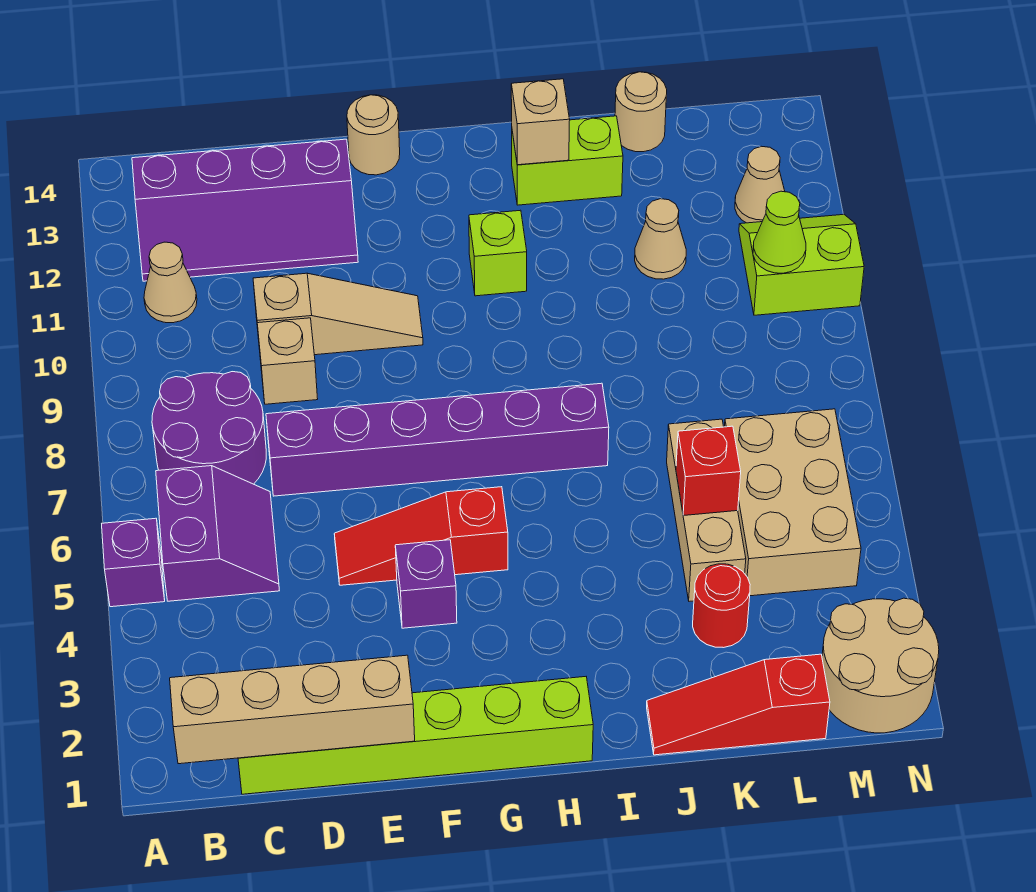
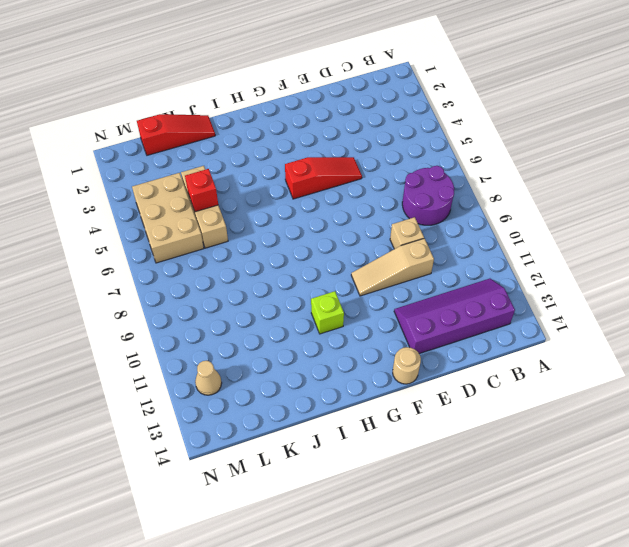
none -> purple 1x1 brick [102,518,165,607]
none -> purple 2x2 slope [156,466,279,601]
none -> tan 1x1 cone [144,242,197,323]

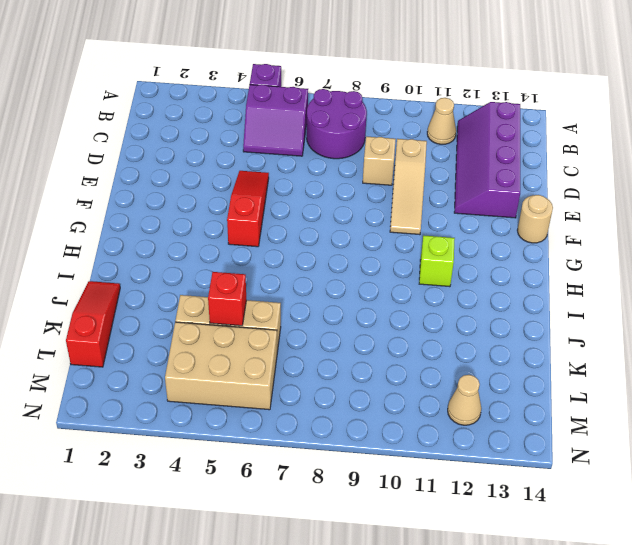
none -> lime 1x6 brick [238,677,593,794]
none -> purple 1x6 brick [266,383,609,496]
none -> purple 1x1 brick [395,540,457,628]

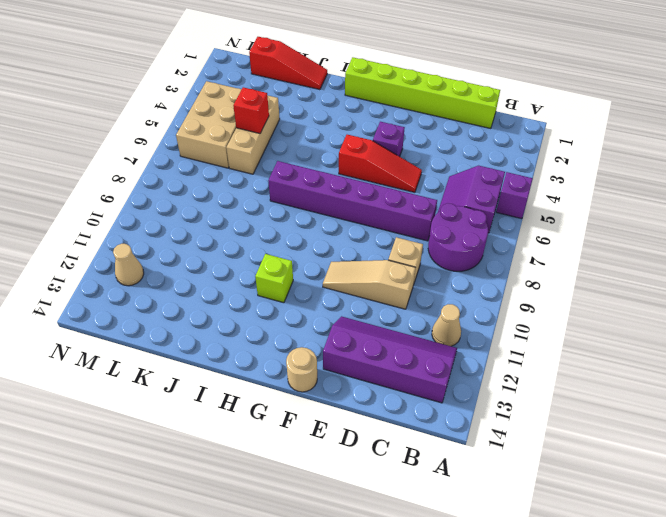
none -> lime 1x2 brick [512,116,623,205]
none -> red 1x1 round brick [693,564,750,648]
none -> tan 1x1 cone [635,199,686,279]

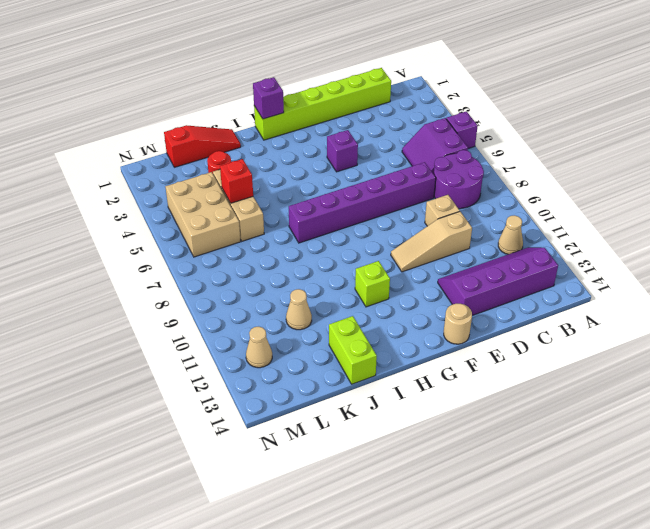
purple 1x1 brick [253,77,284,119] -> none
lime 1x2 brick [329,316,377,384] -> lime 1x2 brick turned to [512,116,623,205]
none -> red 1x3 slope [334,487,508,585]
none -> tan 1x1 round brick [615,72,667,152]
none -> tan 2x2 round brick [822,598,939,733]

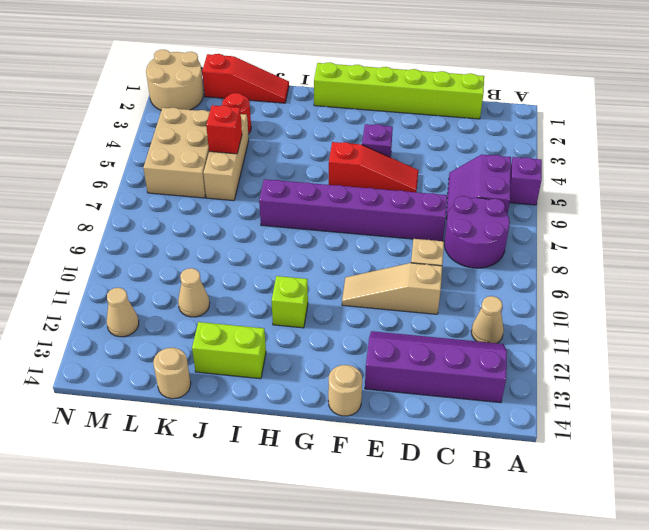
none -> lime 2x2 slope [739,214,864,315]
none -> tan 1x4 brick [170,655,415,764]
none -> tan 1x1 brick [511,79,570,165]

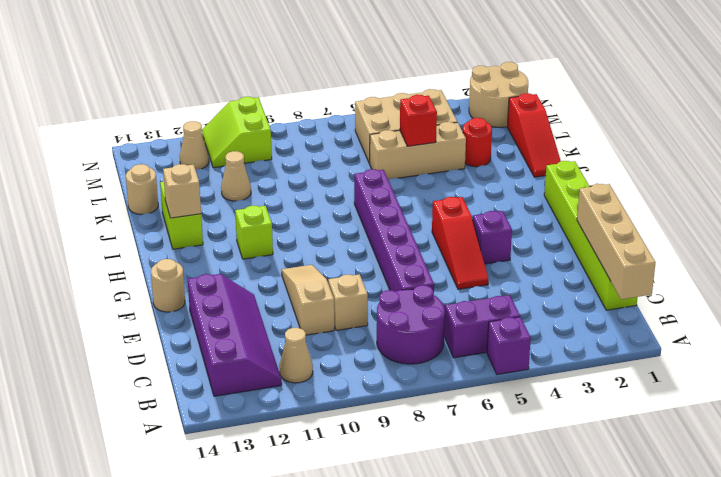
none -> lime 1x1 cone [753,191,806,273]

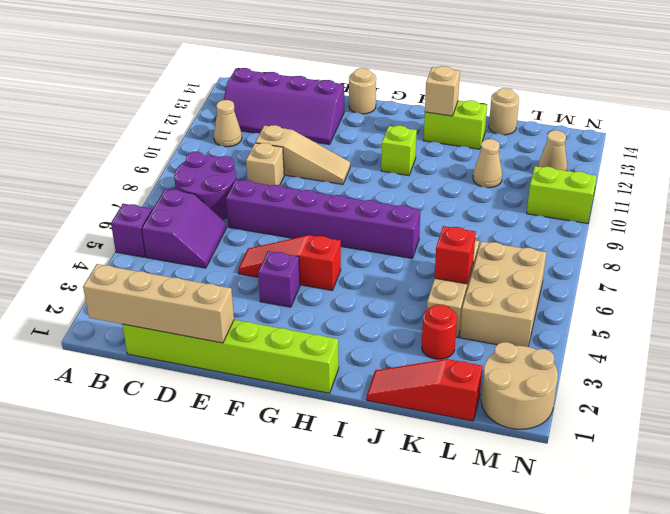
none -> lime 1x1 cone [753,191,806,273]

